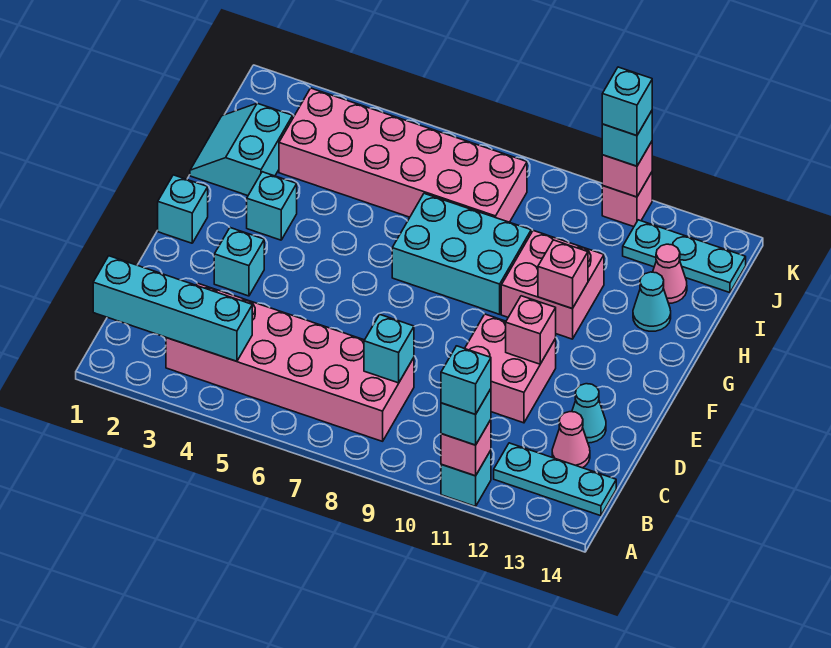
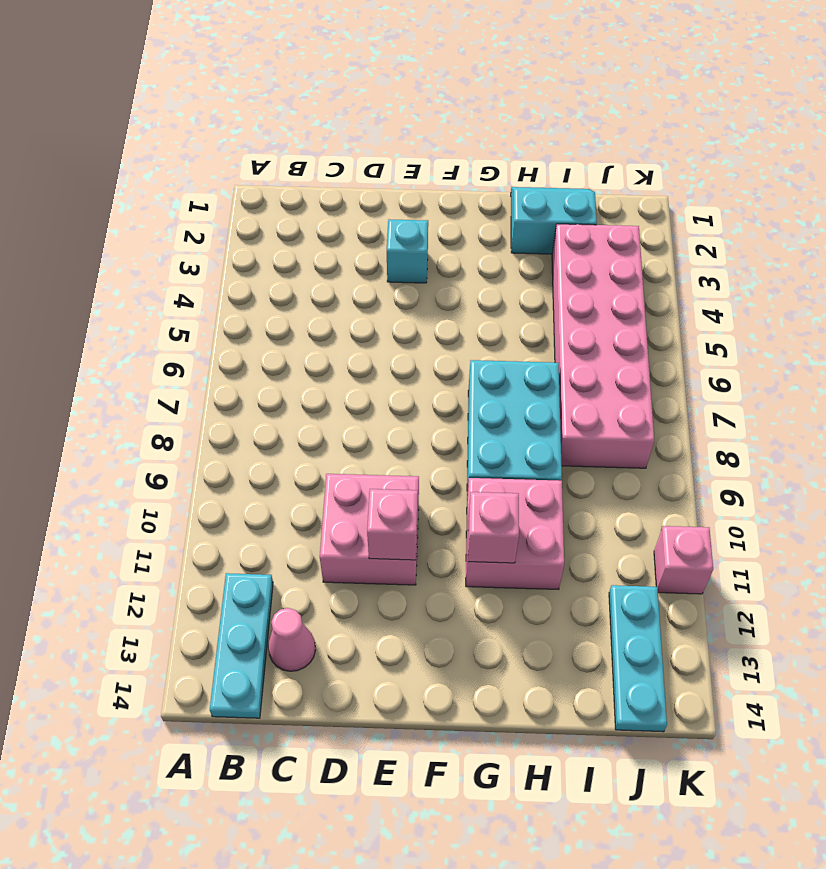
none -> cyan 1x1 brick [441,450,491,506]
none -> pink 2x6 brick [166,283,414,441]
none -> cyan 1x1 cone [572,384,606,443]

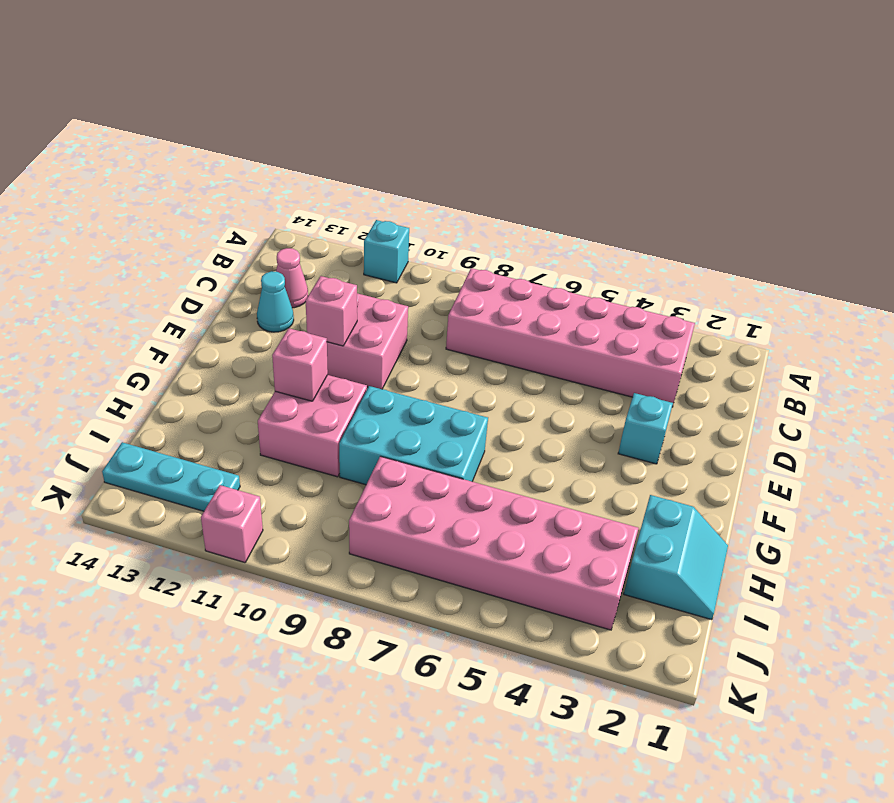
none -> cyan 1x3 plate [494,443,616,516]
none -> cyan 1x1 brick [158,175,208,243]
none -> cyan 1x1 brick [247,172,297,240]

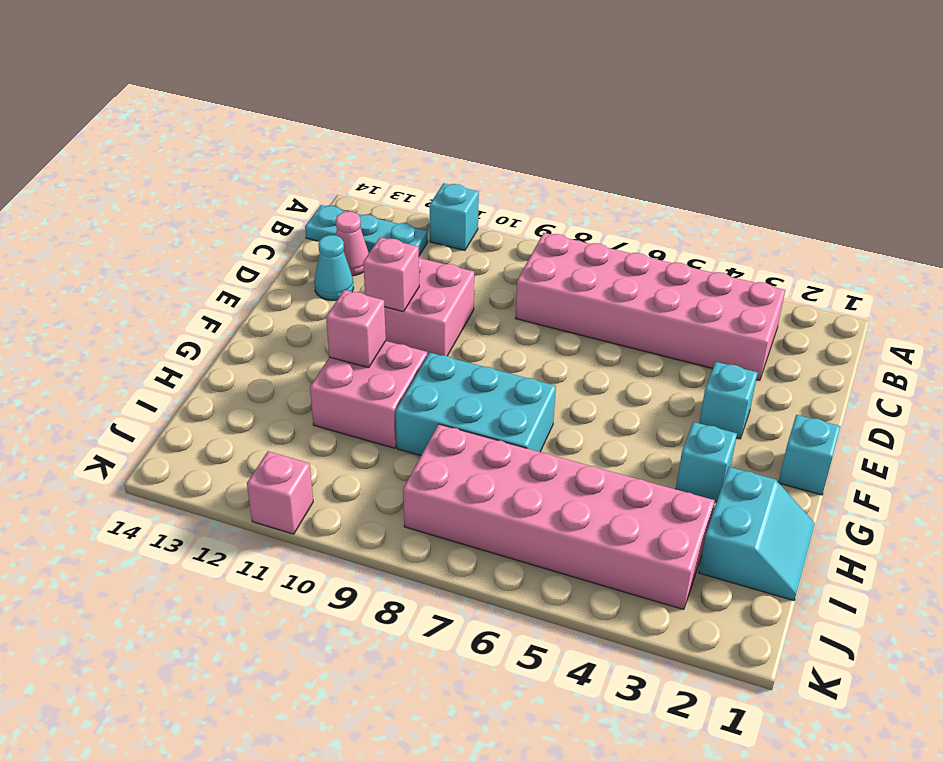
none -> cyan 1x1 cone [633,272,671,331]
none -> pink 1x1 cone [653,244,687,303]
none -> cyan 1x3 plate [623,220,746,293]

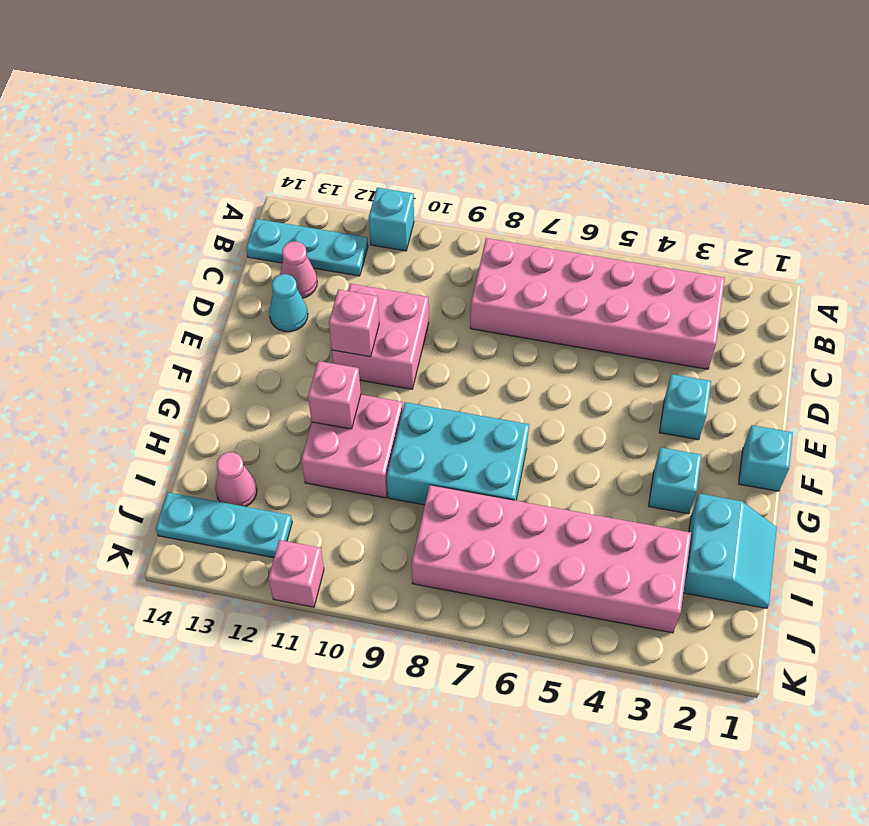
none -> cyan 1x1 cone [633,272,671,331]
none -> pink 1x1 brick [441,420,491,476]
none -> cyan 1x4 brick [93,256,252,361]

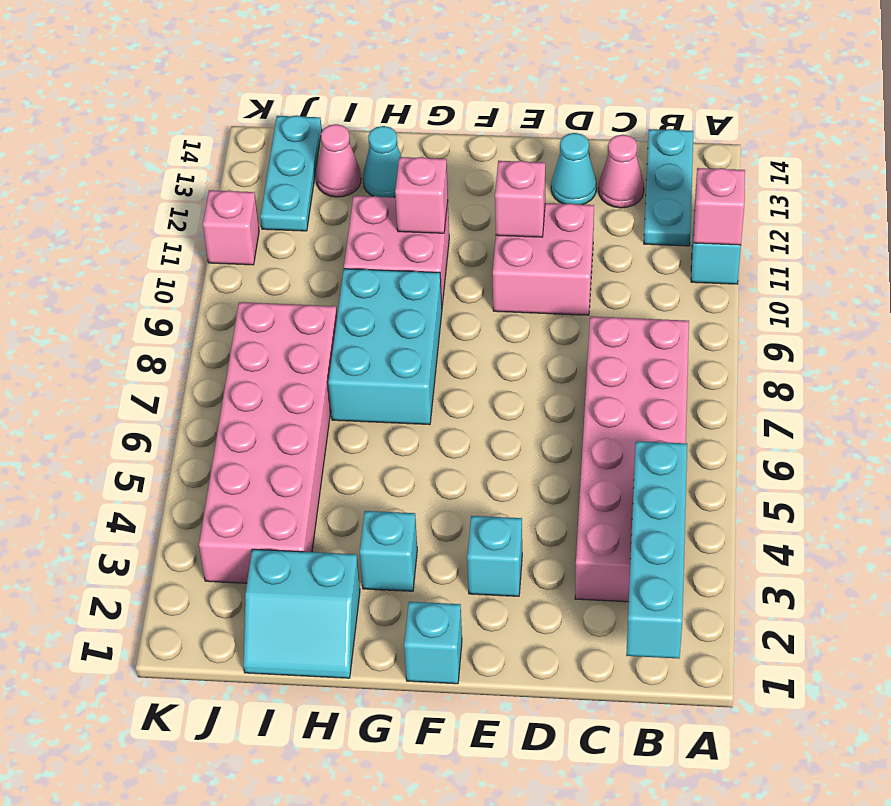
none -> cyan 1x1 brick [364,315,414,383]
none -> pink 1x1 brick [602,142,652,197]
none -> cyan 1x1 brick [441,389,491,445]

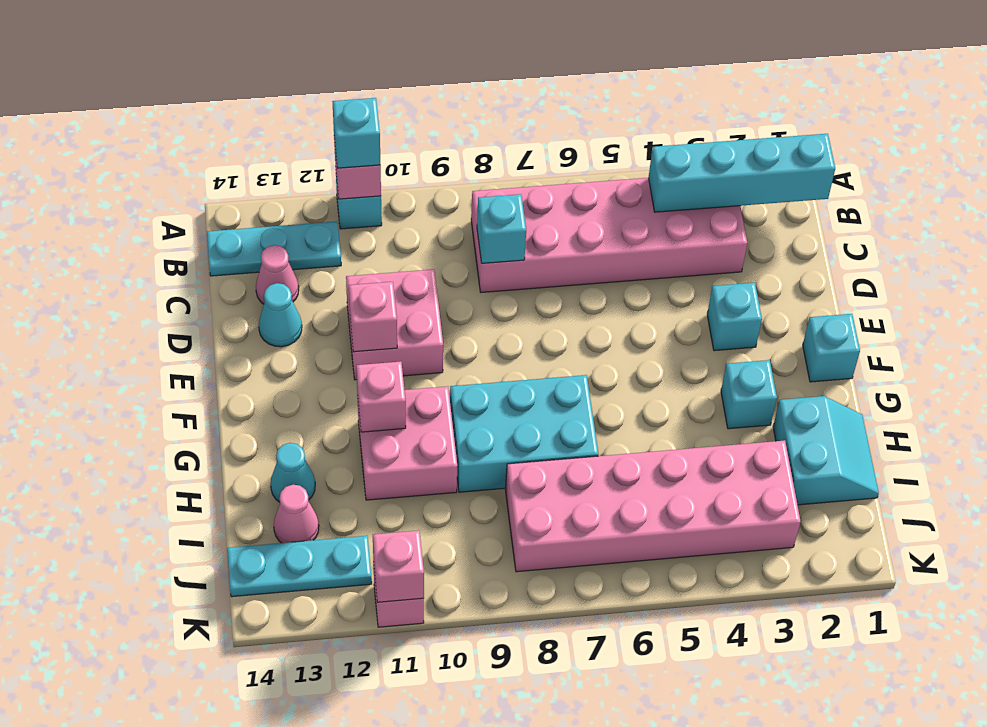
none -> cyan 1x1 brick [602,111,652,166]
none -> cyan 1x1 brick [441,346,491,414]
none -> cyan 1x1 brick [602,67,652,136]

